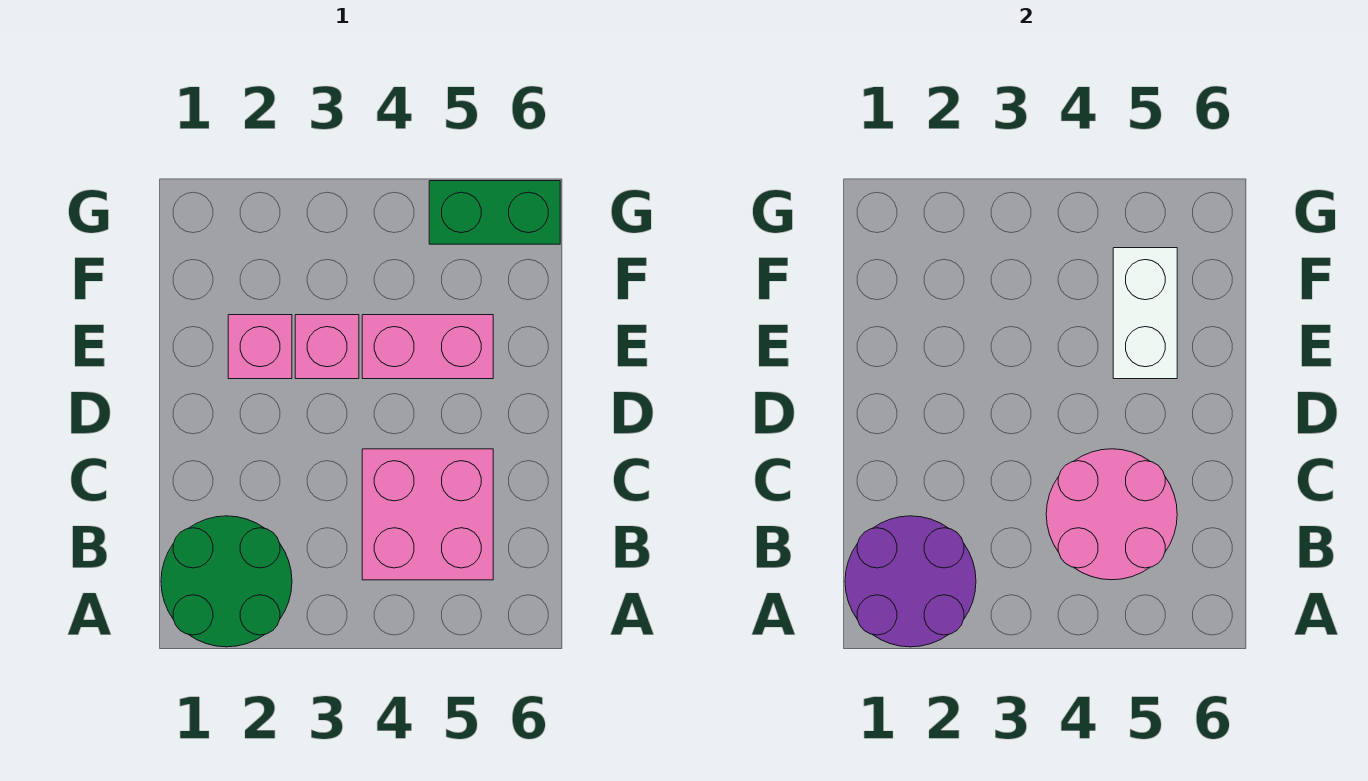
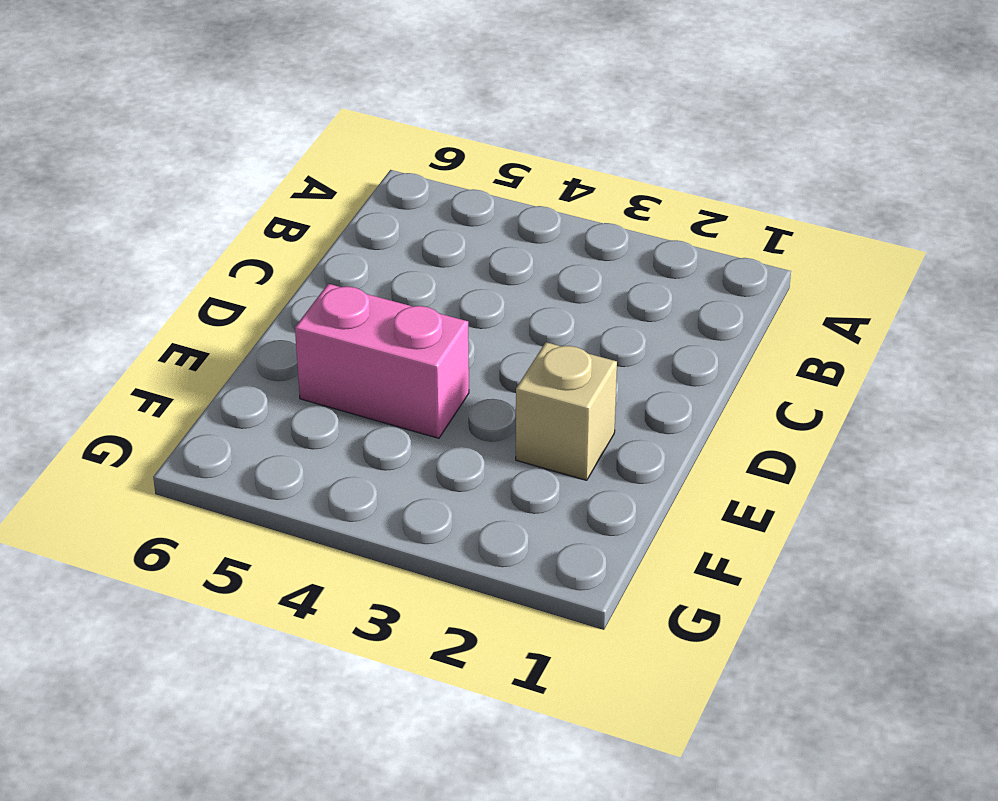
tan 1x1 brick [516,342,617,480] -> pink 1x1 brick [228,315,292,379]
none -> green 2x2 round brick [161,516,292,647]
none -> pink 2x2 brick [362,449,493,580]

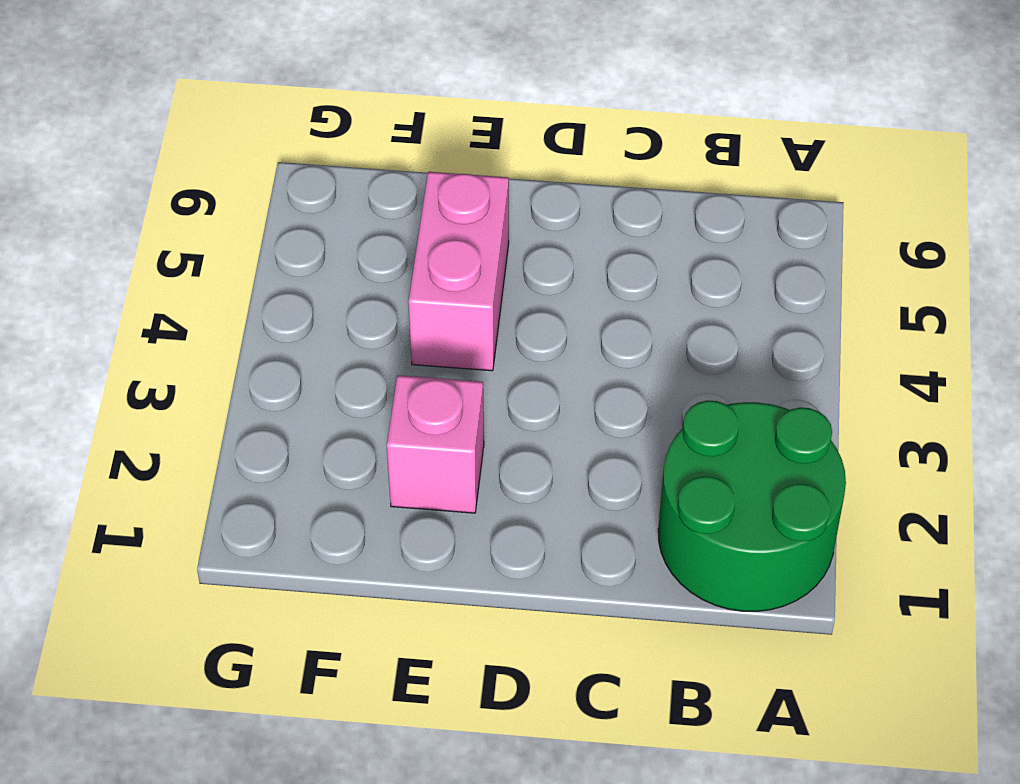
none -> pink 2x2 brick [362,449,493,580]
none -> pink 1x1 brick [295,315,359,379]

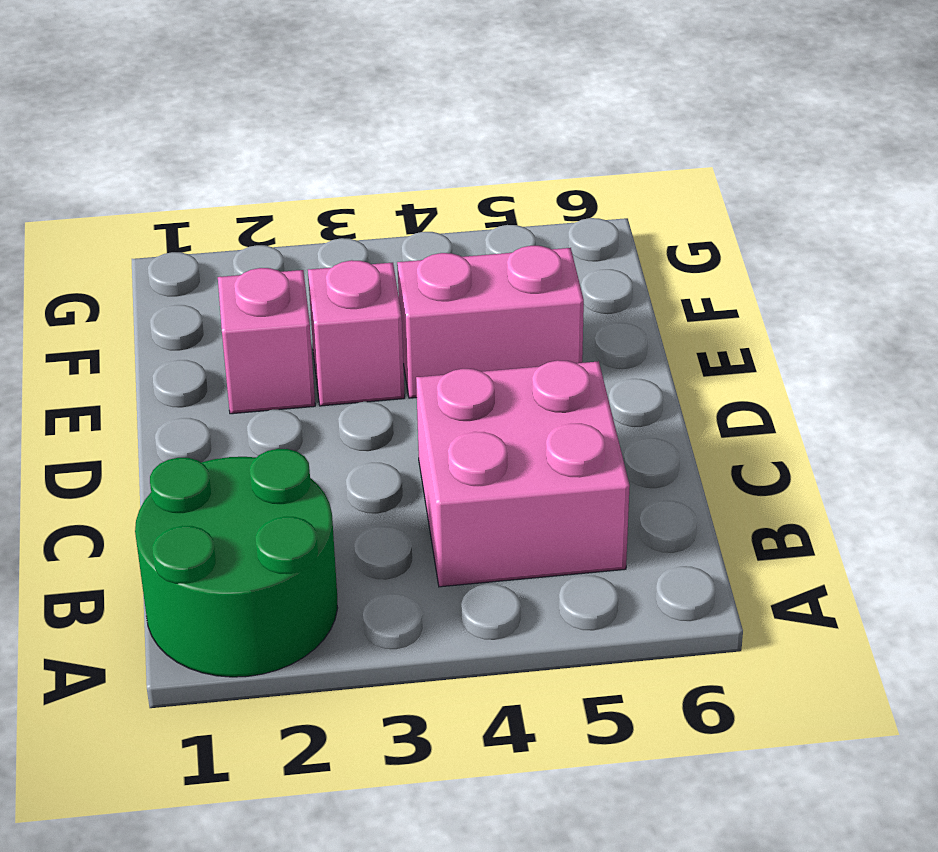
none -> green 1x2 brick [429,181,560,244]
none -> purple 2x2 round brick [845,516,976,647]

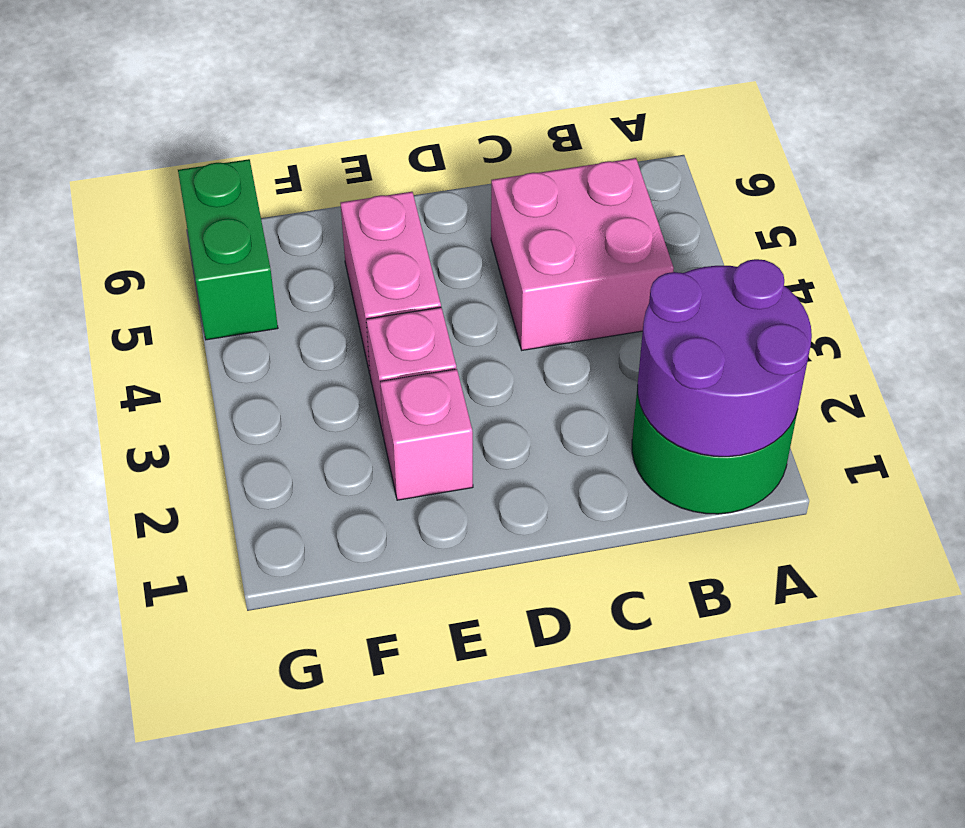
none -> pink 2x2 round brick [1046,449,1177,580]
none -> white 1x2 brick [1113,248,1177,379]

